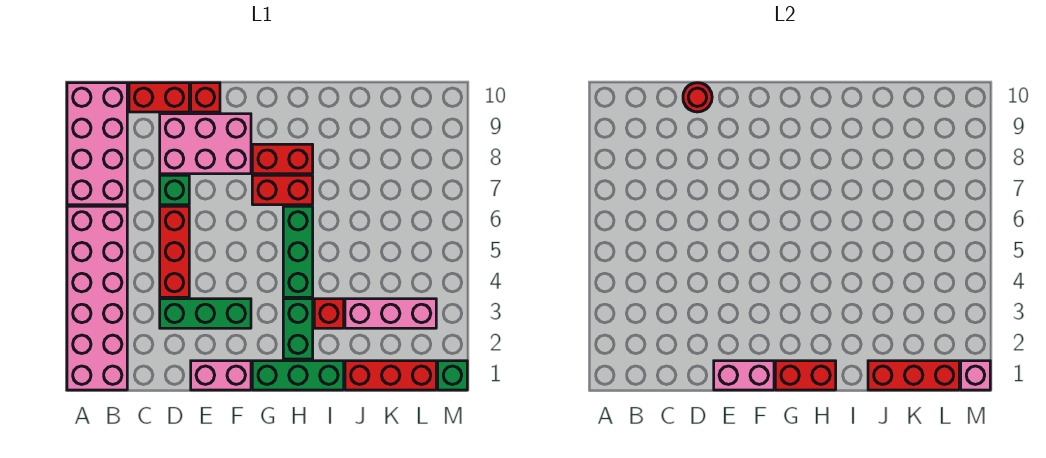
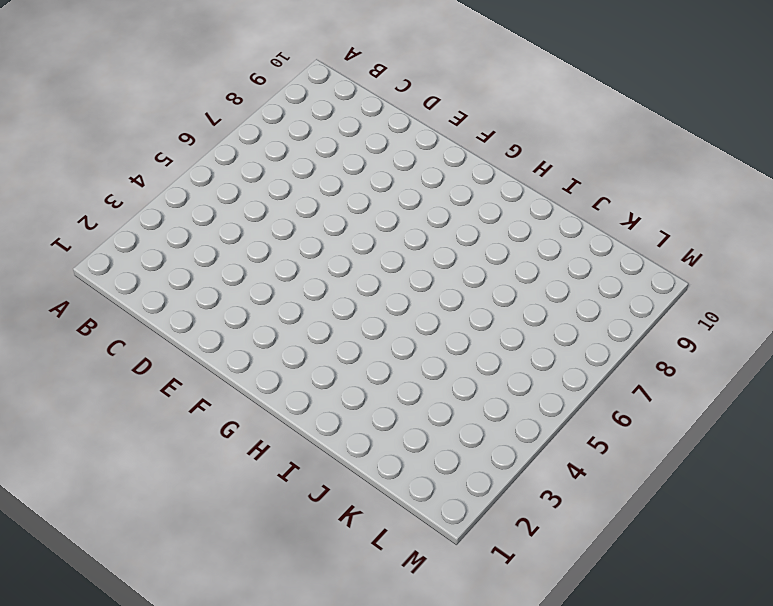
none -> pink 2x6 brick [67,206,127,390]
none -> pink 2x4 brick [67,83,127,205]
none -> red 1x2 brick [129,83,189,112]

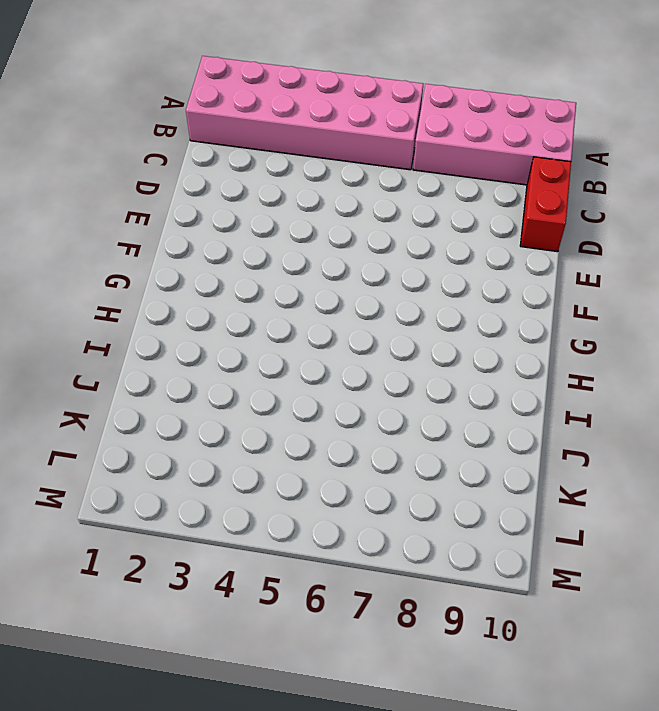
none -> green 1x3 brick [160,299,251,328]
none -> red 1x3 brick [160,206,189,297]
none -> green 1x1 brick [160,175,189,205]

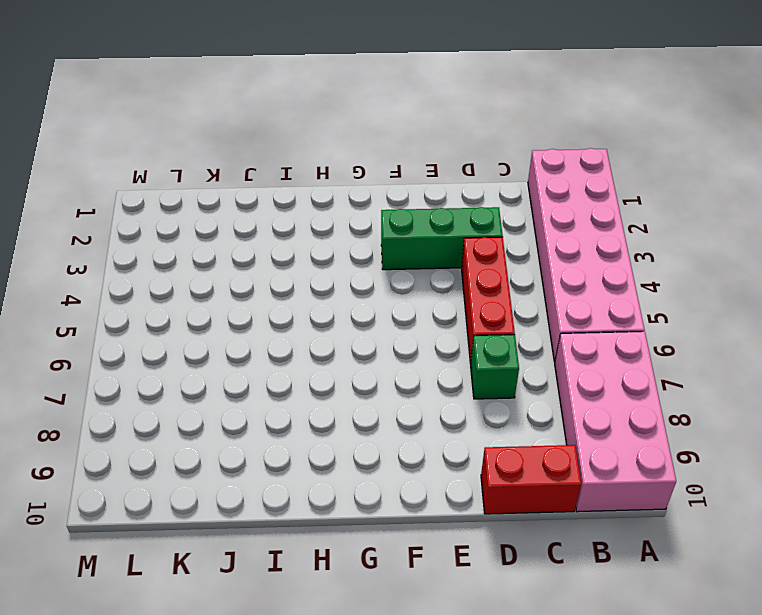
none -> pink 2x3 brick [160,114,251,174]
none -> pink 1x2 brick [191,361,251,390]
none -> red 1x1 brick [191,83,220,112]

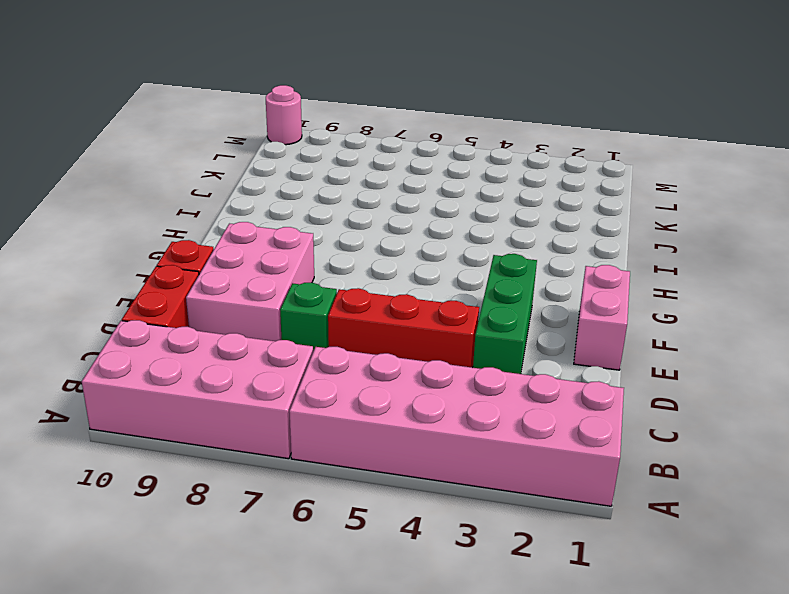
pink 1x1 round brick [266,85,302,145] -> none
none -> green 1x3 brick [252,361,344,390]
none -> red 1x2 brick [252,175,313,205]
none -> red 1x2 brick [252,144,313,174]

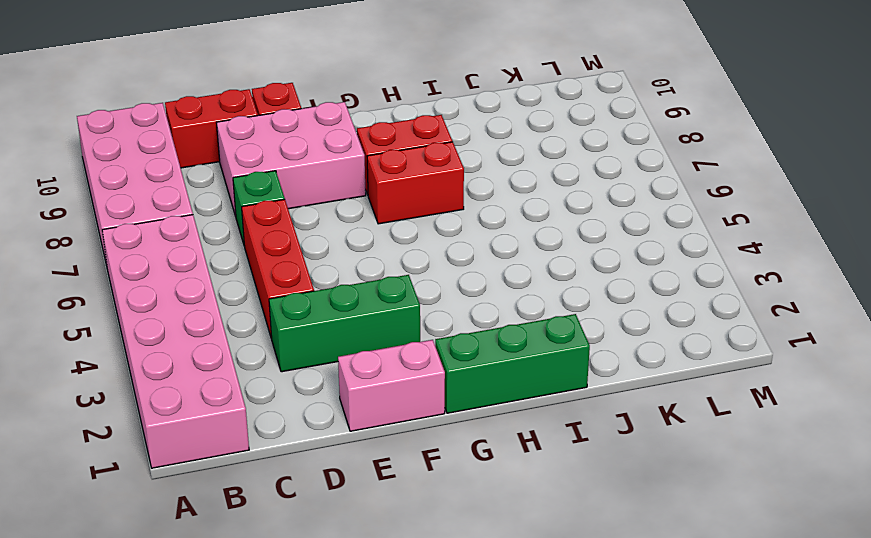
none -> green 1x2 brick [283,299,313,359]
none -> green 1x3 brick [283,206,313,297]
none -> red 1x1 brick [314,299,344,328]

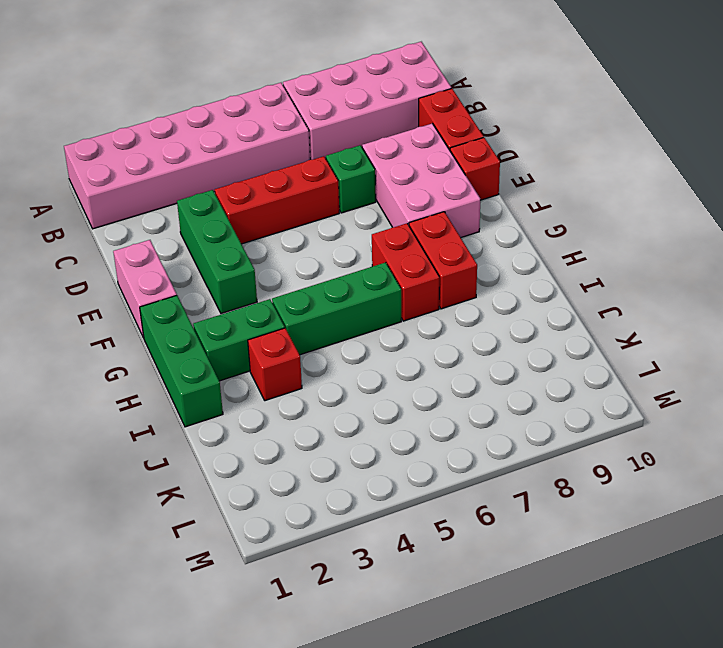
none -> red 1x3 brick [345,361,436,390]
none -> pink 1x3 brick [345,299,436,328]
none -> green 1x1 brick [438,361,467,390]

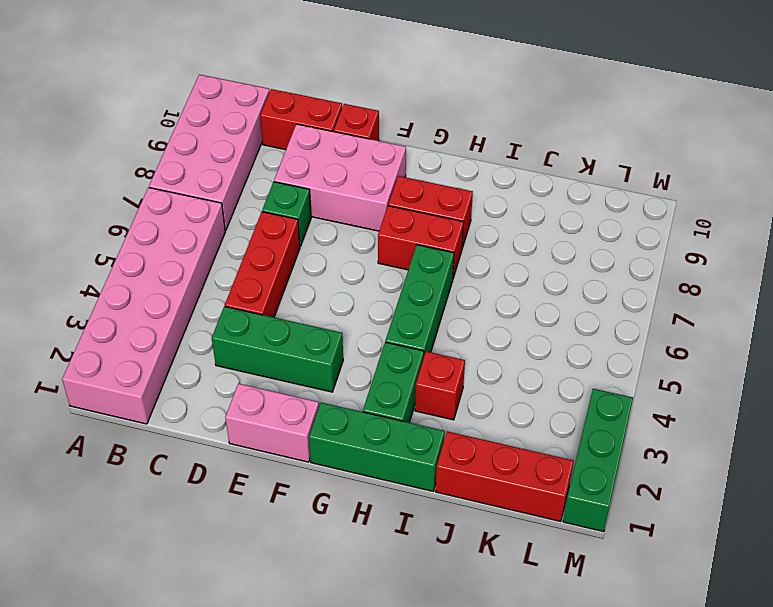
green 1x3 brick [563,389,633,532] -> green 1x1 brick [438,361,467,390]
none -> pink 1x3 brick [345,299,436,328]
none -> red 1x1 round brick [683,83,712,112]
none -> pink 1x2 brick [714,361,774,390]

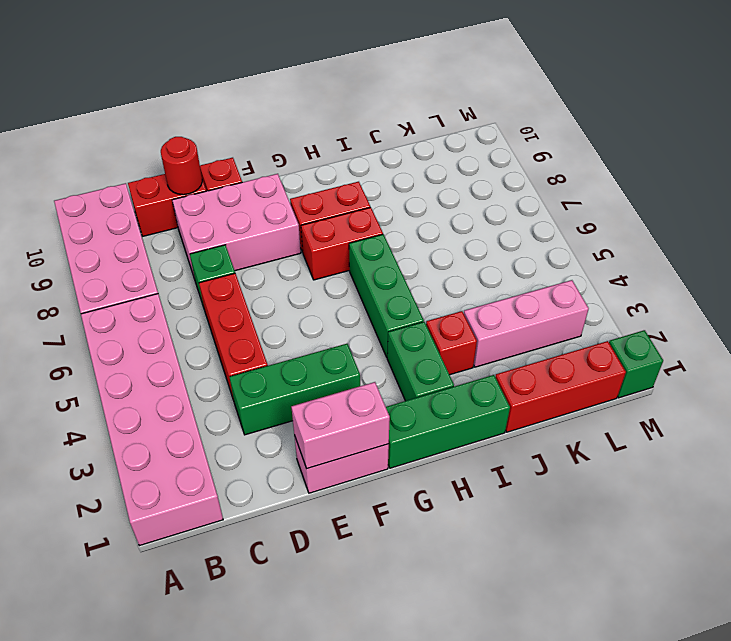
none -> red 1x2 brick [775,361,836,390]
none -> red 1x3 brick [868,361,959,390]
none -> pink 1x1 brick [961,361,990,390]

